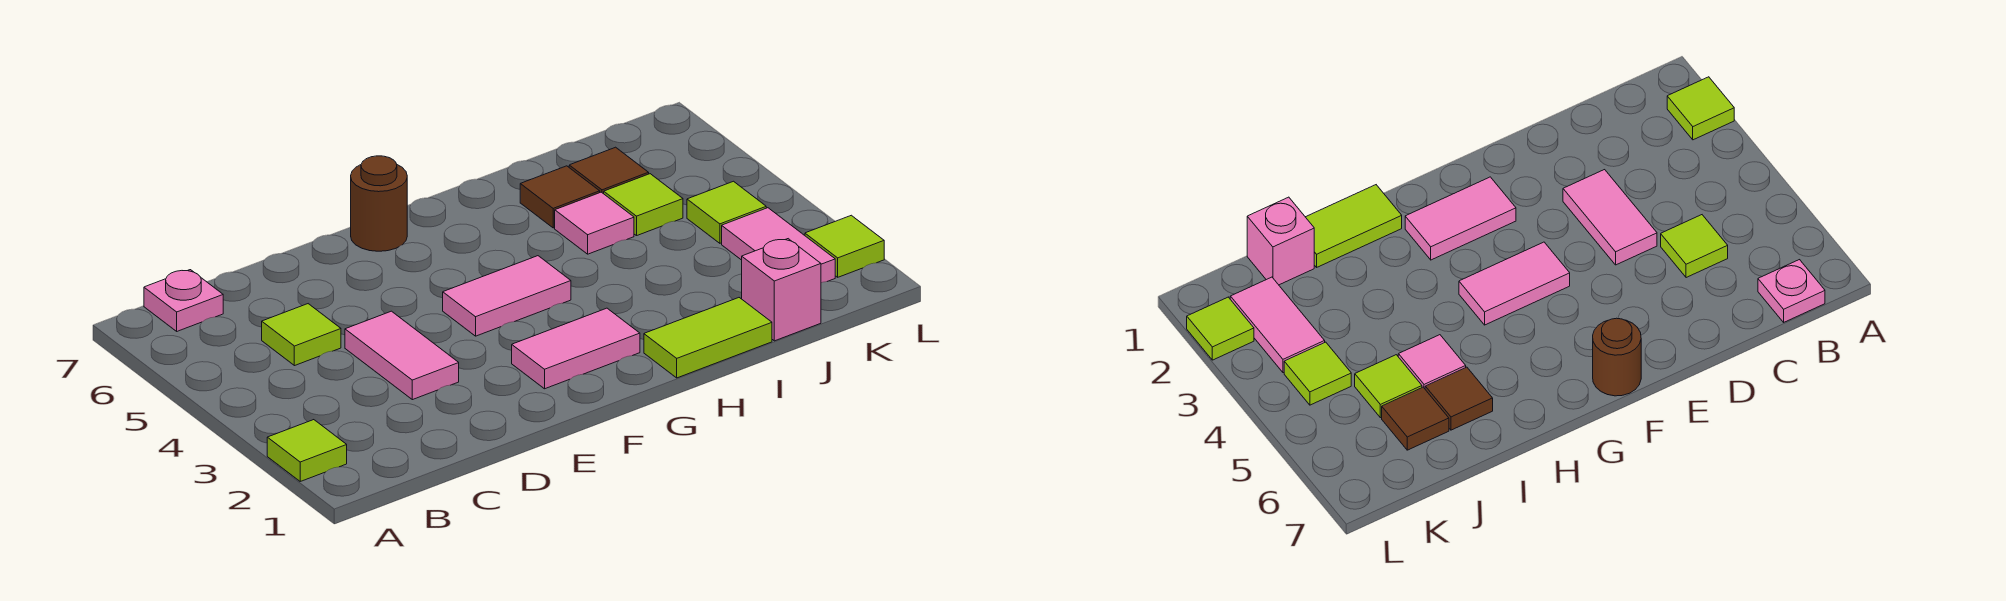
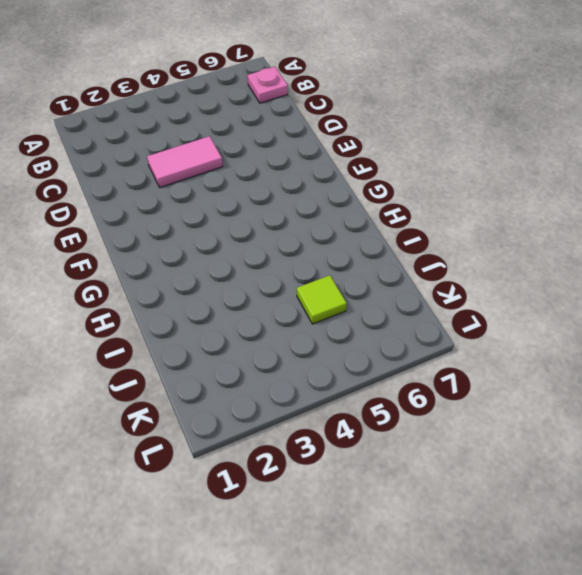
none -> lime 1x1 tile [267,420,347,481]
none -> lime 1x1 tile [262,304,341,366]
none -> pink 1x2 tile [512,308,640,389]

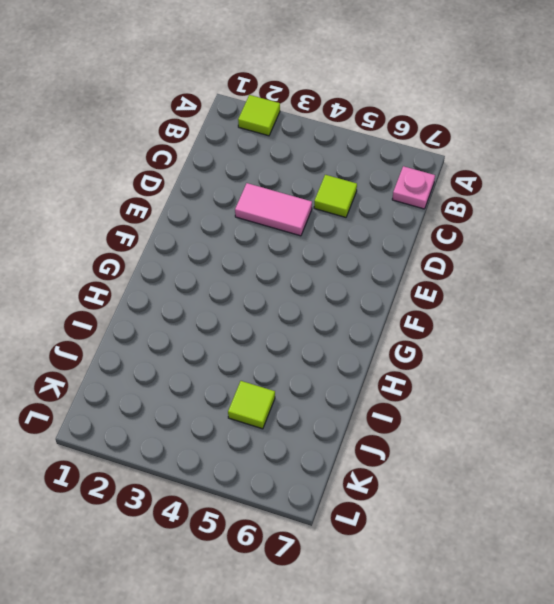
none -> pink 1x2 tile [512,308,640,389]
none -> pink 1x2 tile [443,256,571,336]
none -> brown 1x1 round brick [351,156,407,251]

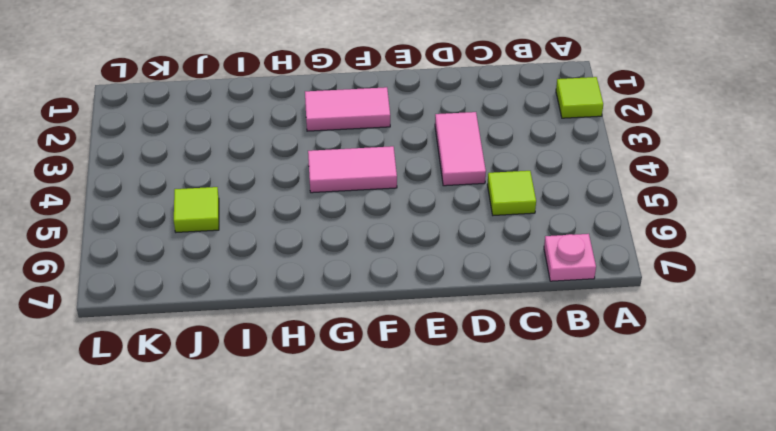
none -> brown 1x1 round brick [351,156,407,251]
none -> lime 1x2 tile [644,298,772,378]
none -> pink 1x1 tile [555,192,634,254]

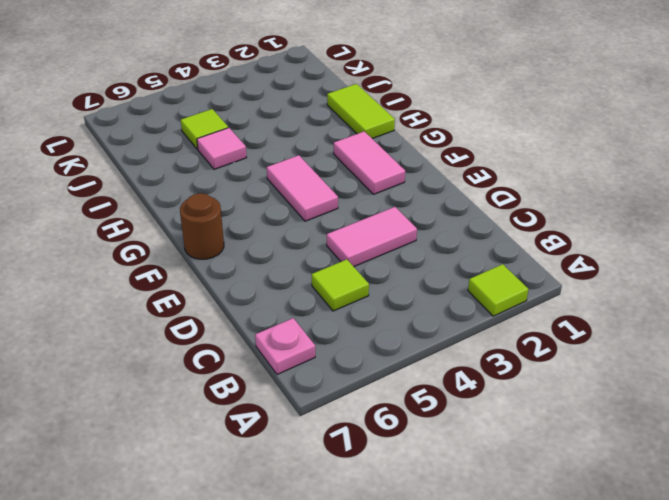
none -> brown 1x1 tile [520,166,600,228]
none -> pink 1x1 brick [742,239,821,341]
none -> brown 1x1 tile [569,147,649,194]

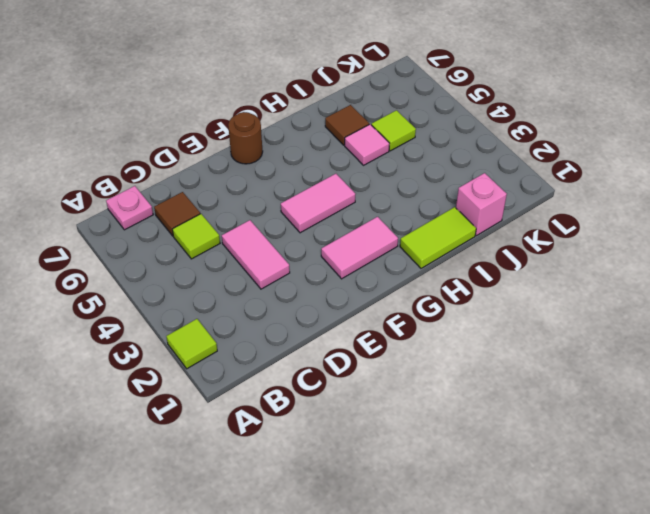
brown 1x1 tile [154,192,200,236] -> brown 1x1 tile moved to [569,147,649,194]
none -> pink 1x2 tile [722,208,835,283]
none -> lime 1x1 tile [687,181,766,243]
none -> lime 1x1 tile [805,215,884,277]

